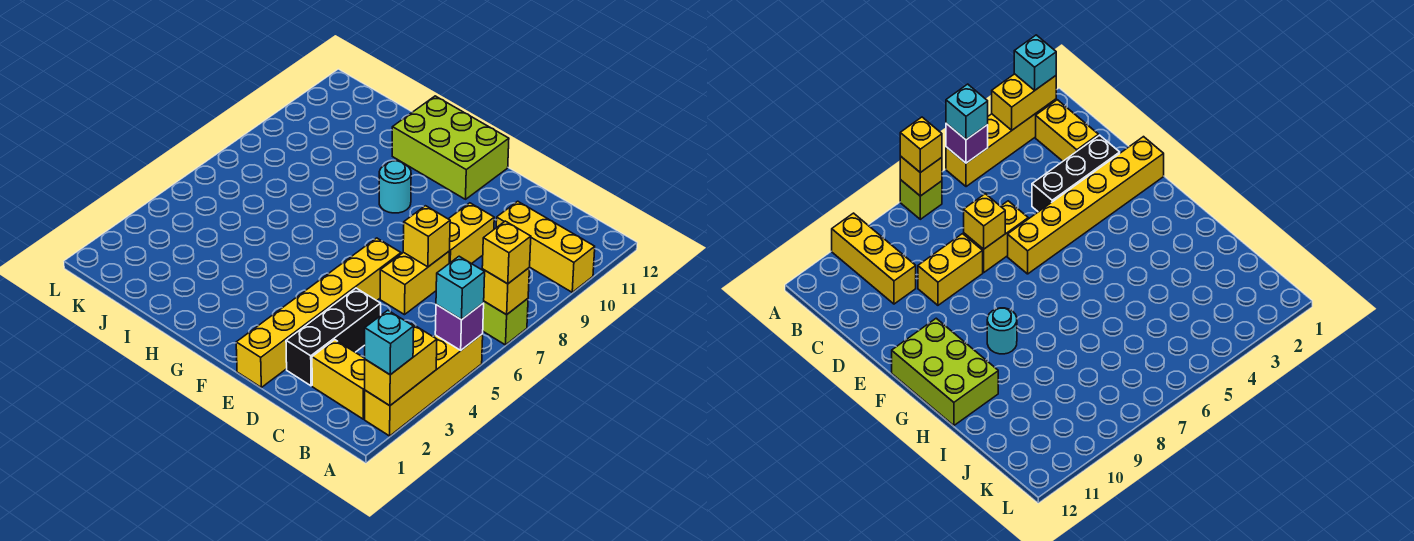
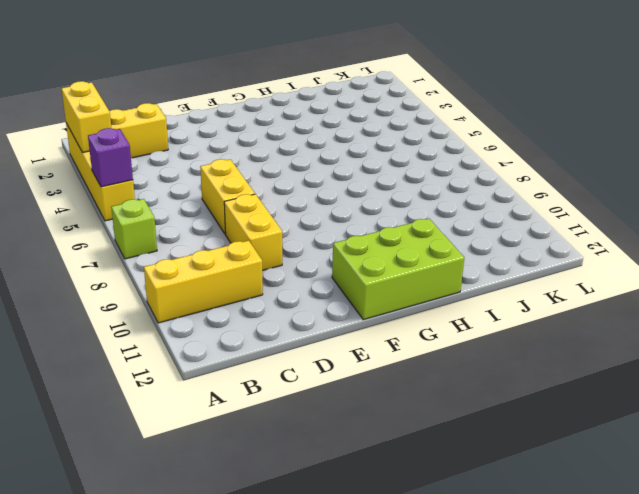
none -> black 1x3 brick [286,288,381,386]
none -> yellow 1x6 brick [236,238,401,387]
none -> cyan 1x1 round brick [379,161,411,213]

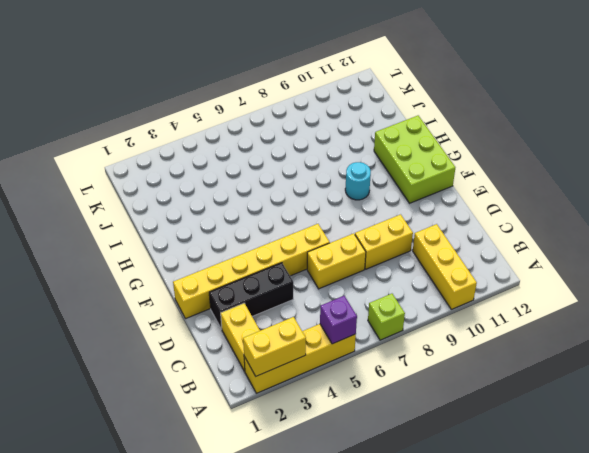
none -> yellow 1x1 brick [482,267,530,315]
none -> yellow 1x1 brick [403,206,450,267]
none -> cyan 1x1 brick [365,310,414,375]

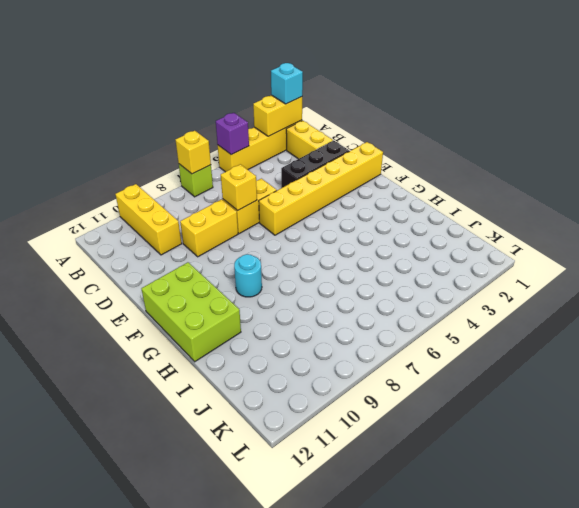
none -> cyan 1x1 brick [436,256,485,320]
none -> yellow 1x1 brick [482,221,531,284]

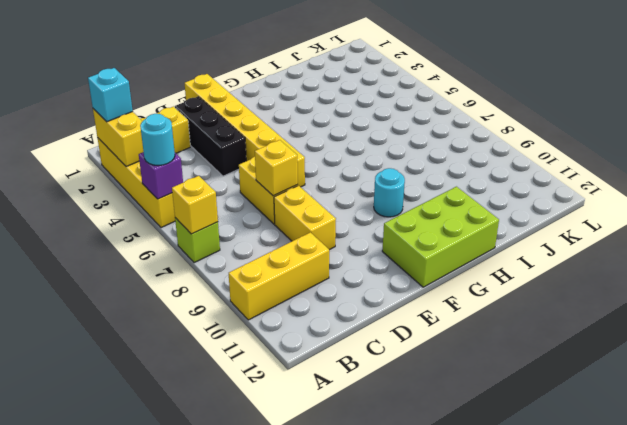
cyan 1x1 round brick [140,114,175,166] -> cyan 1x1 brick [436,256,485,320]
none -> yellow 1x1 brick [482,221,531,284]

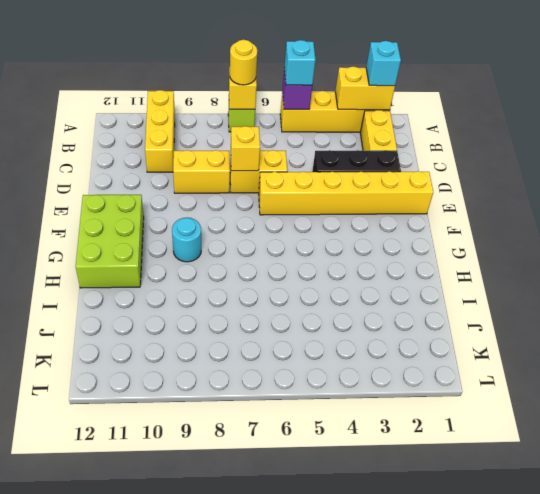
yellow 1x1 round brick [229,40,257,85] -> yellow 1x1 brick [482,221,531,284]

